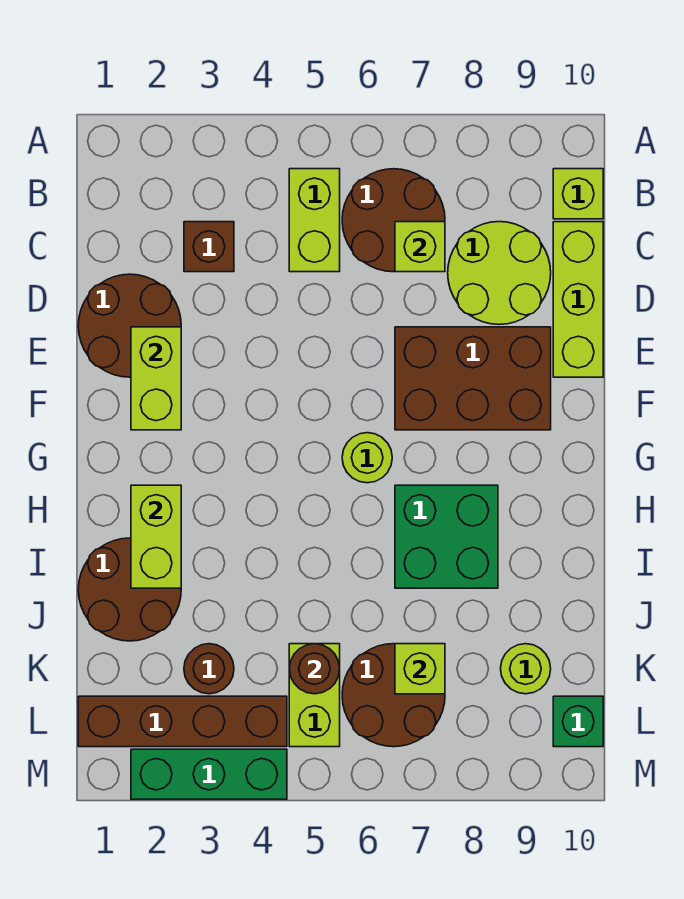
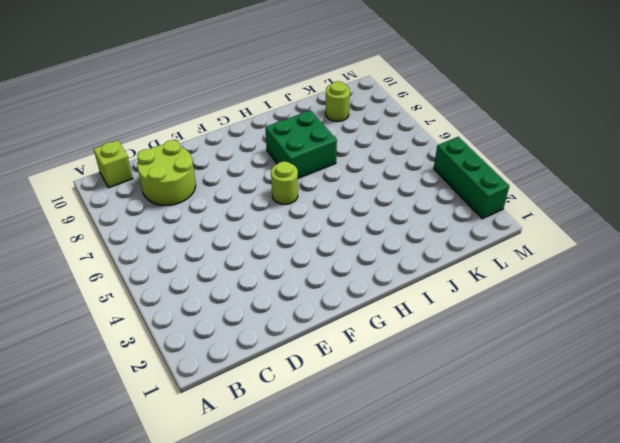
none -> lime 1x2 brick [289,169,340,272]
none -> brown 2x2 round brick [342,169,445,272]
none -> brown 1x1 brick [184,222,234,272]

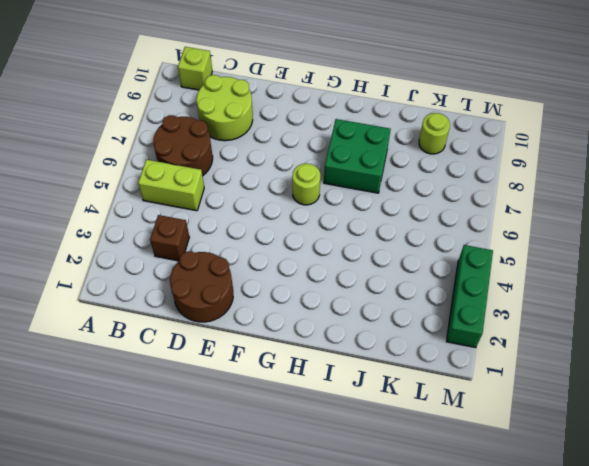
none -> lime 1x3 brick [553,222,603,377]
none -> brown 2x3 brick [395,327,551,430]
none -> brown 2x2 round brick [78,538,181,641]

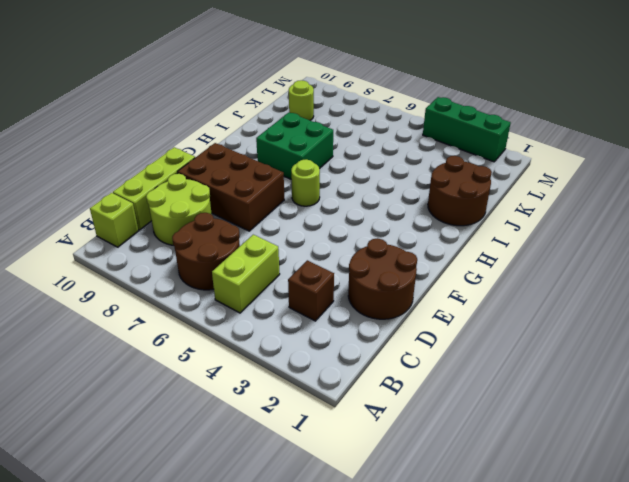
none -> brown 1x1 round brick [184,644,234,694]
none -> lime 1x2 brick [289,644,340,747]
none -> brown 2x2 round brick [342,644,445,747]

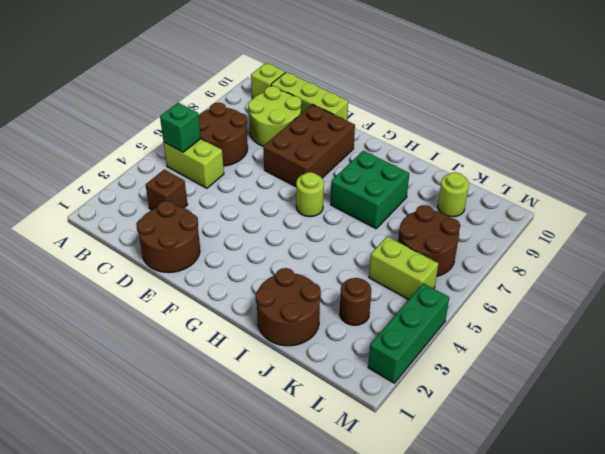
green 1x1 brick [160,103,201,152] -> green 1x1 brick moved to [553,696,603,747]
none -> brown 1x4 brick [78,696,287,747]
none -> lime 1x1 brick [395,222,445,272]
none -> lime 1x2 brick [131,327,181,430]

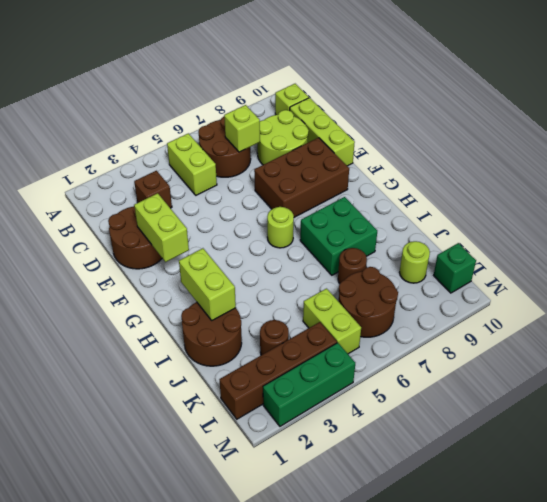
brown 1x1 round brick [338,248,367,284] -> brown 1x1 round brick moved to [289,644,340,694]
none -> lime 1x1 brick [395,644,445,694]

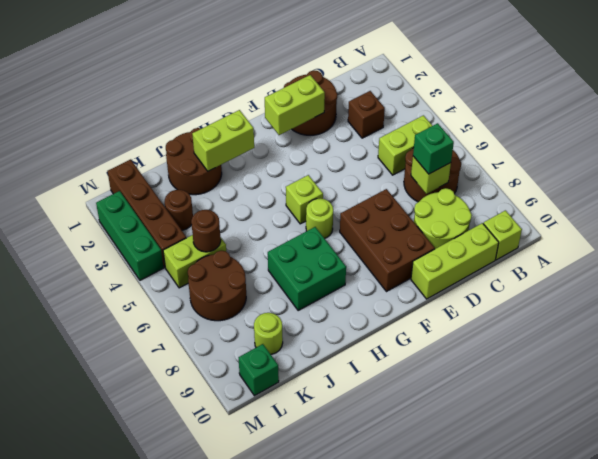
green 1x1 brick [413,123,454,174] -> none
lime 1x1 brick [286,175,323,224] -> lime 1x1 brick moved to [395,644,445,694]

